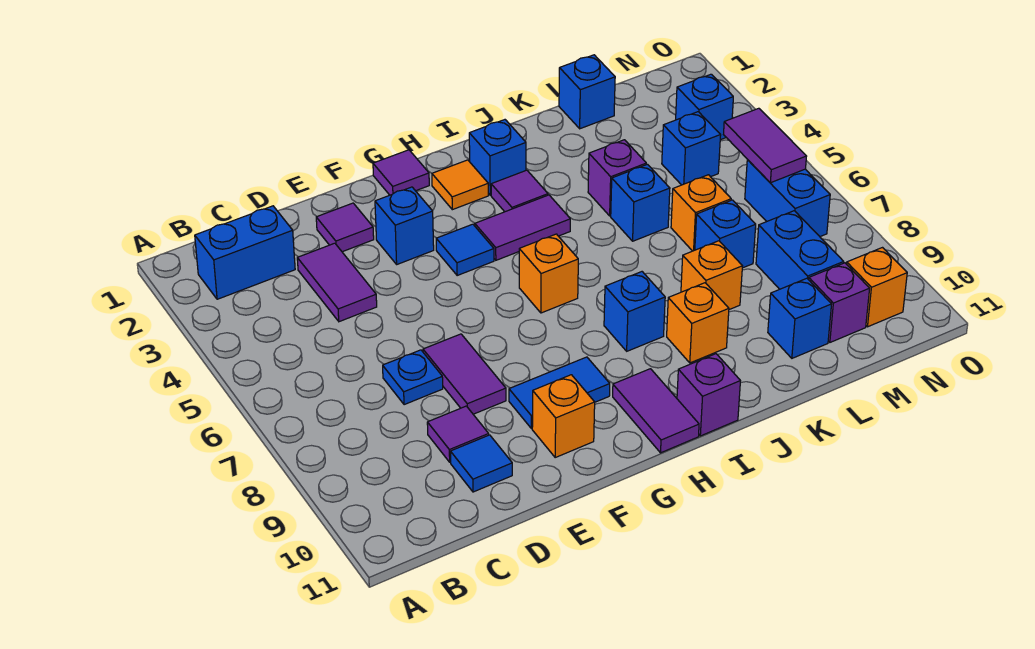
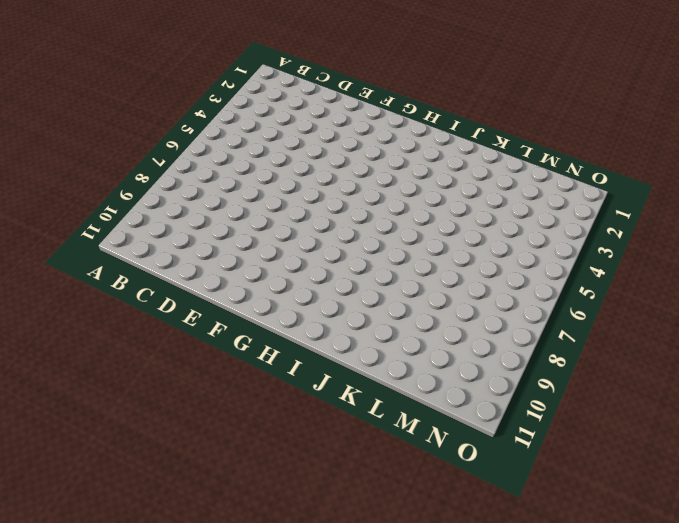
none -> blue 1x2 brick [195,206,295,299]
none -> purple 1x2 tile [297,243,377,322]
none -> blue 1x1 plate [383,350,443,405]
none -> purple 1x1 tile [427,406,489,462]

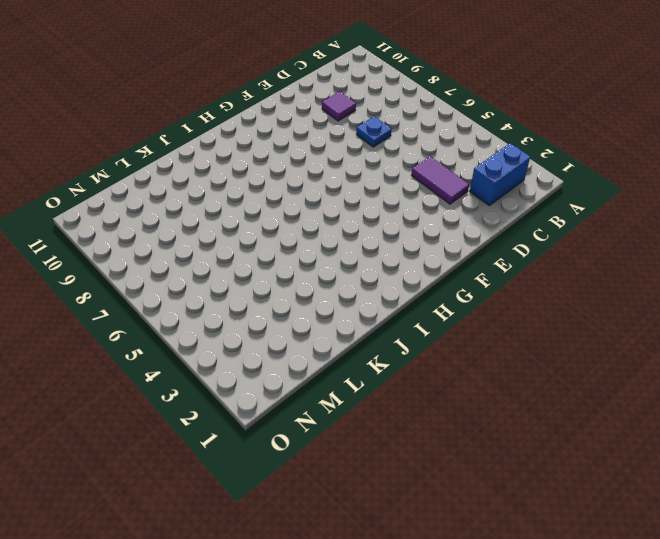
none -> blue 1x1 tile [450,435,512,492]
none -> purple 1x1 tile [316,203,374,252]
none -> purple 1x2 tile [423,334,506,414]
none -> blue 1x1 brick [375,187,434,264]

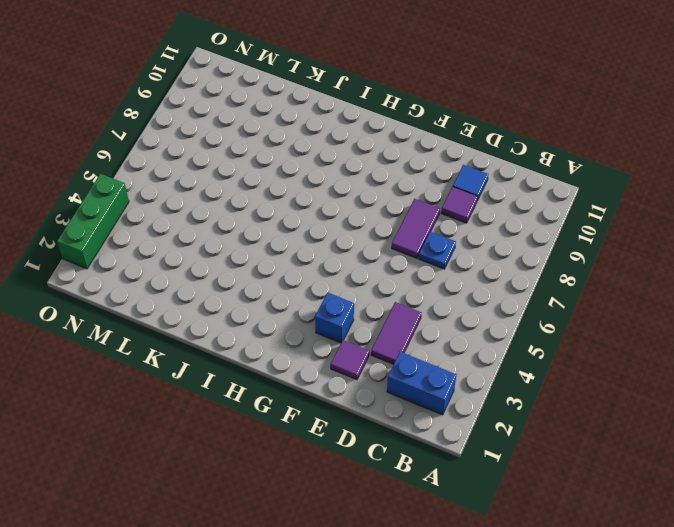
green 1x3 brick [57,174,129,269] -> none
none -> blue 1x2 tile [509,357,610,428]
none -> orange 1x1 brick [532,375,595,457]
none -> purple 1x1 tile [373,150,429,195]
none -> blue 1x1 tile [436,224,494,275]

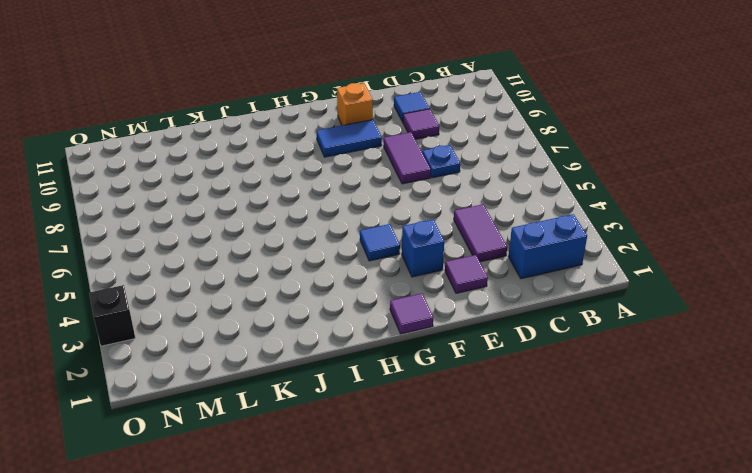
black 1x1 brick [89,285,135,346] -> none
none -> orange 1x1 tile [432,160,488,210]
none -> purple 1x2 tile [475,195,570,260]
none -> orange 1x1 brick [519,234,578,313]
none -> purple 1x2 tile [613,369,699,453]

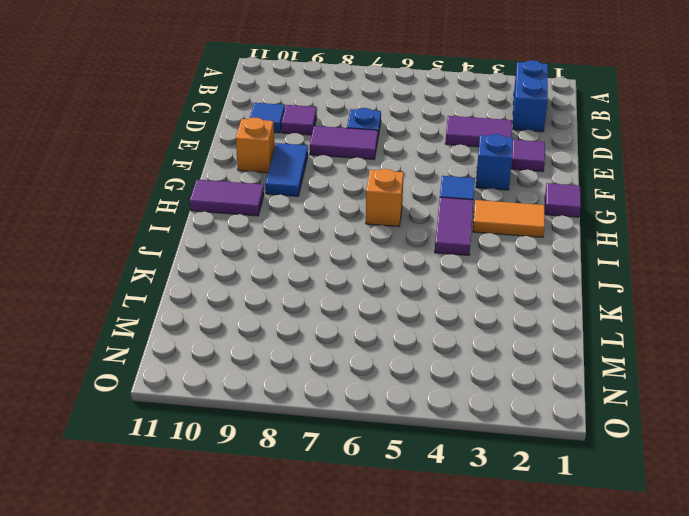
orange 1x2 tile [473,200,545,237] -> orange 1x1 tile [432,160,488,210]
none -> blue 1x1 brick [469,120,526,195]
none -> purple 1x1 tile [491,170,548,212]
none -> blue 1x1 brick [604,272,665,351]
none -> purple 1x1 brick [677,354,740,436]

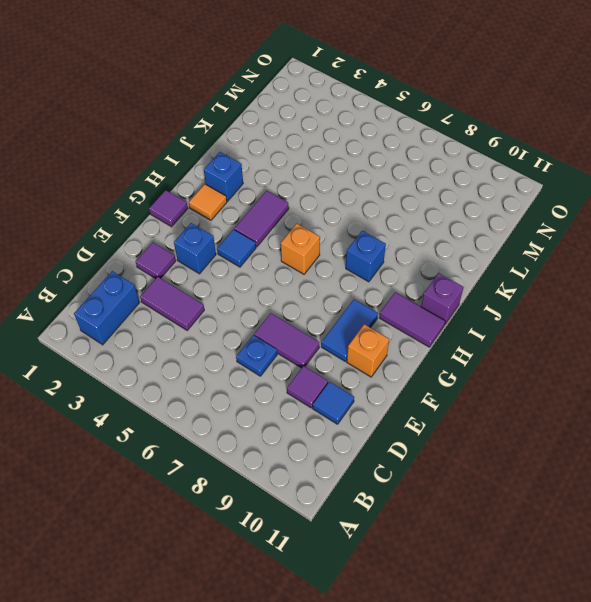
none -> purple 1x1 tile [491,170,548,212]
none -> orange 1x1 brick [667,283,729,363]
none -> purple 1x1 brick [588,140,646,216]
none -> blue 1x1 brick [611,164,670,241]

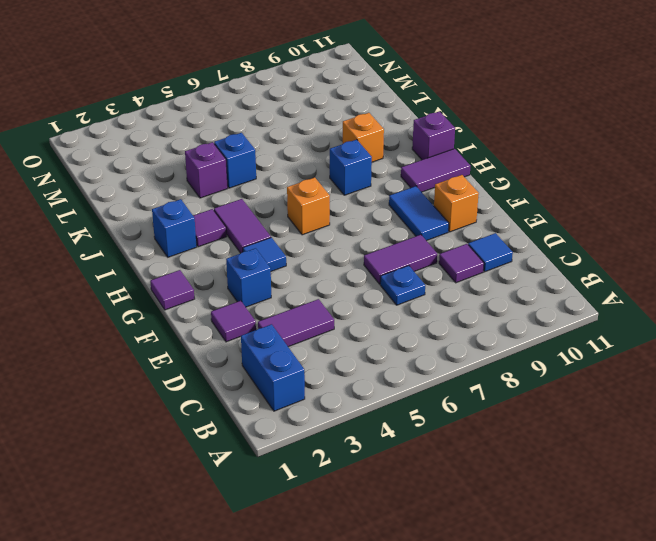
none -> orange 1x1 tile [432,160,488,210]
none -> orange 1x1 brick [681,241,742,310]
none -> blue 1x1 brick [559,55,615,129]
none -> orange 1x1 brick [671,175,731,251]

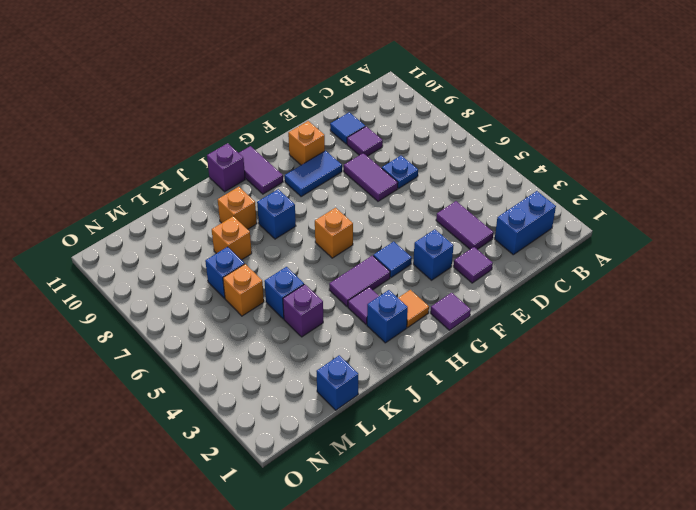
none -> blue 1x1 brick [768,278,832,358]
none -> blue 1x1 brick [662,112,721,185]
none -> blue 1x2 brick [756,211,844,289]
none -> purple 1x1 brick [809,263,870,342]

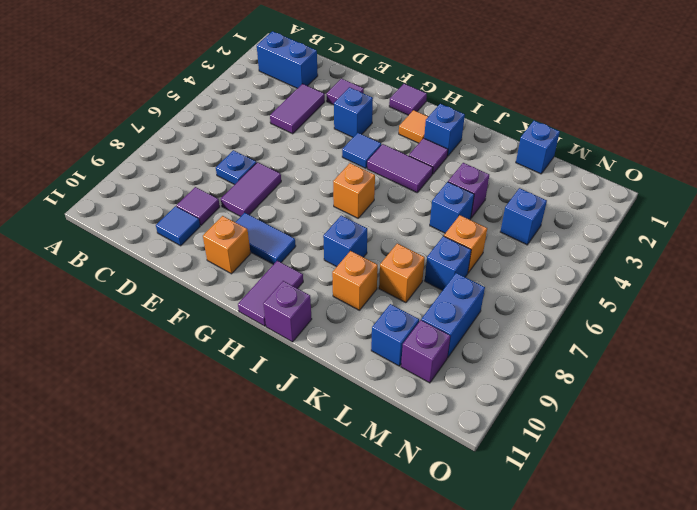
none -> blue 1x1 brick [676,74,733,140]
none -> blue 1x2 brick [745,160,830,237]
none -> orange 1x1 brick [847,248,907,327]
none -> purple 1x2 tile [724,108,807,183]

